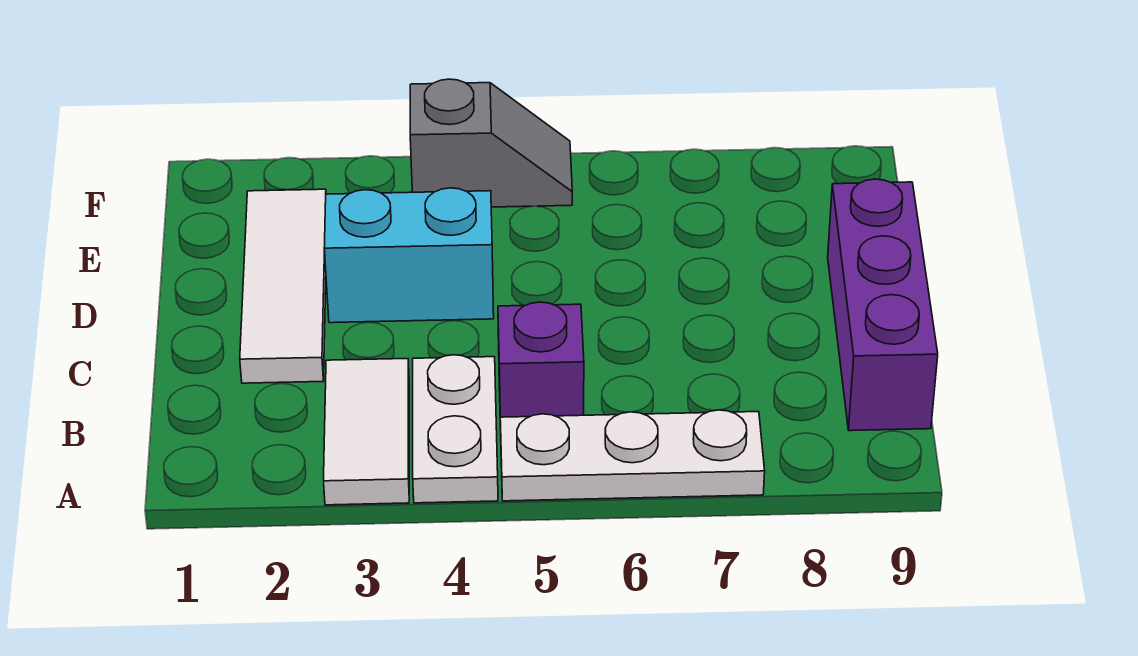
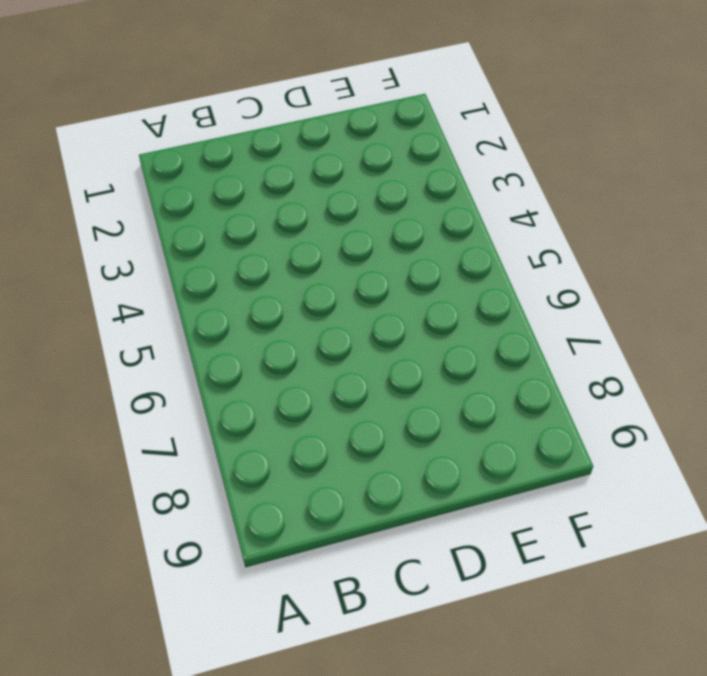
none -> white 1x2 tile [324,359,409,505]
none -> white 1x2 plate [413,355,498,503]

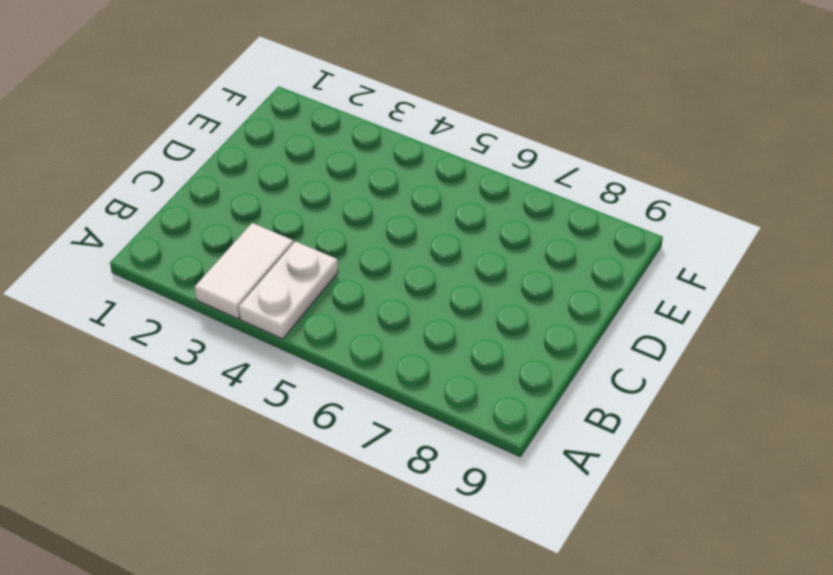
none -> white 1x3 plate [500,410,765,501]
none -> purple 1x1 brick [498,302,584,428]

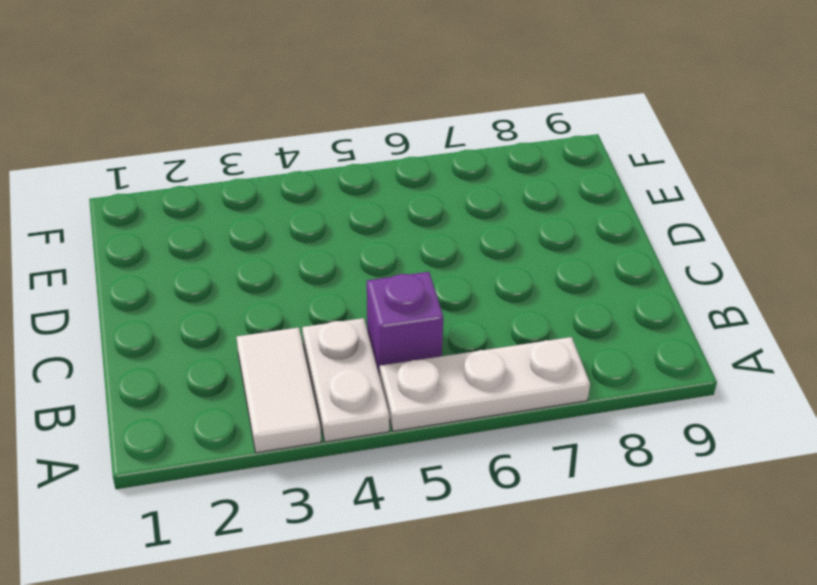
none -> purple 1x3 brick [828,179,938,431]
none -> white 1x3 tile [240,189,326,383]

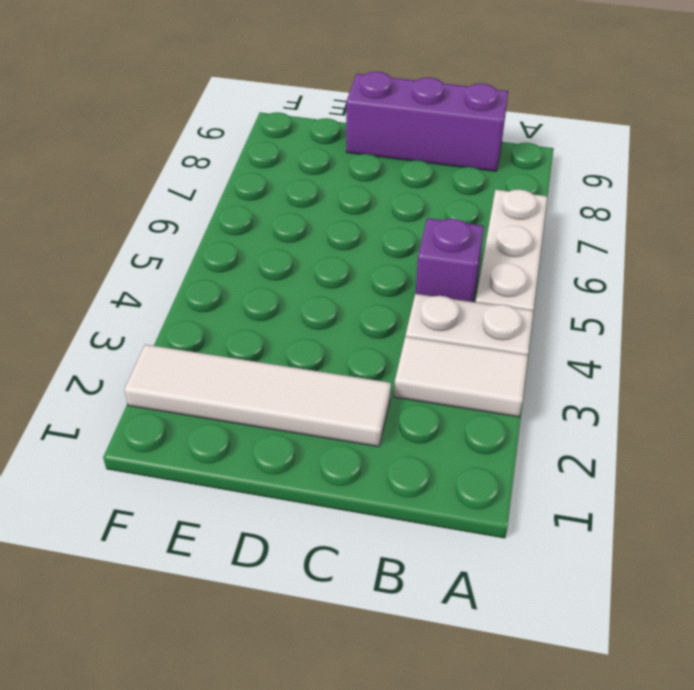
white 1x4 tile [124,345,391,447] -> white 1x3 tile [240,189,326,383]
none -> cyan 1x2 brick [324,188,494,323]
none -> grey 1x2 slope [410,79,572,207]

